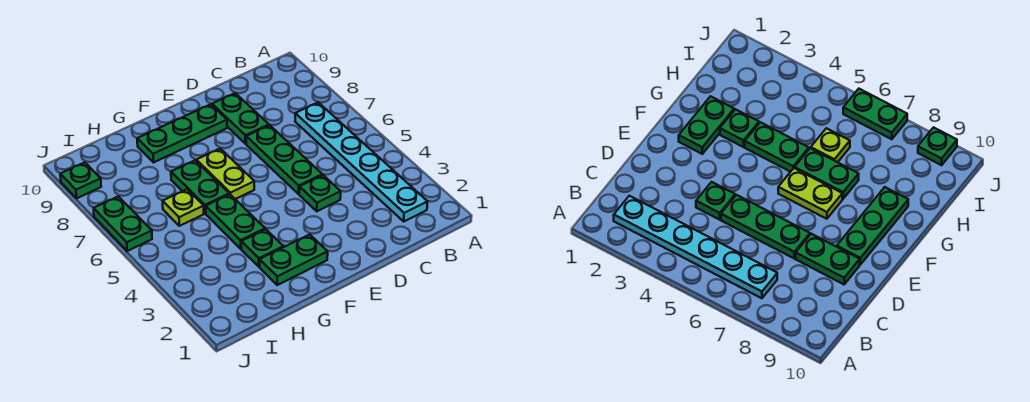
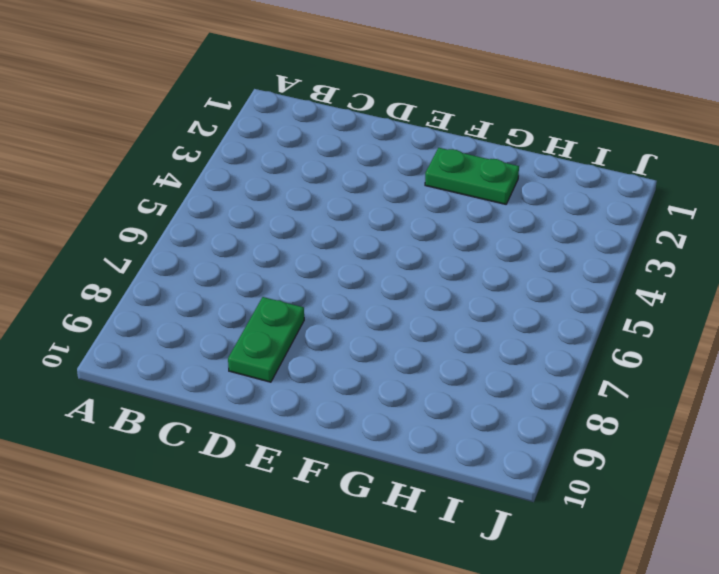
none -> cyan 1x6 plate [295,102,428,221]
none -> green 1x1 plate [299,175,341,211]
none -> green 1x3 plate [246,125,322,194]

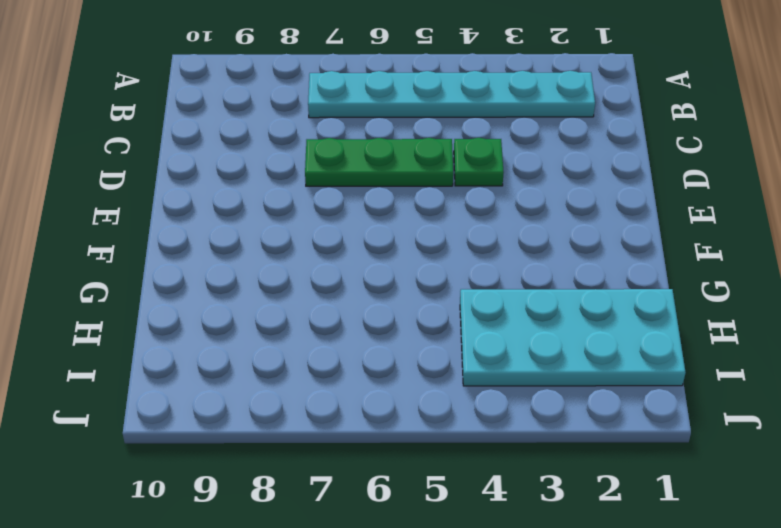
cyan 2x4 plate [460,289,686,386] -> none
none -> green 1x2 plate [212,93,269,144]
none -> green 1x3 plate [137,104,227,162]
none -> green 1x2 plate [260,234,328,285]

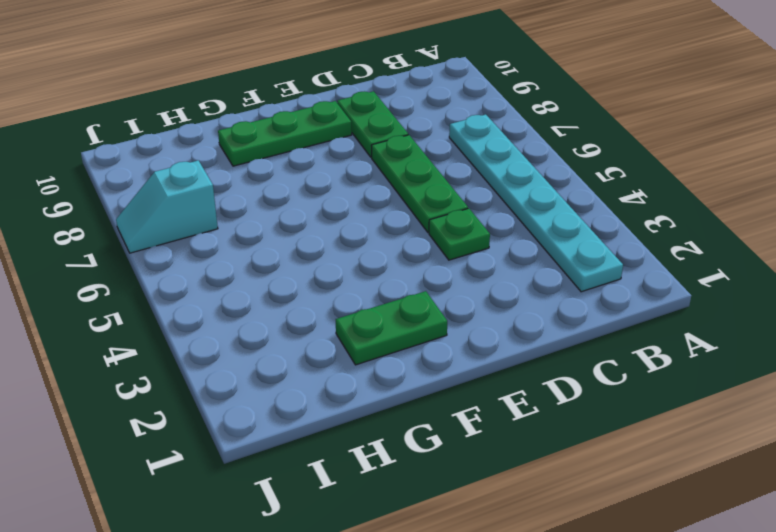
cyan 1x2 slope [116,160,218,253] -> green 1x2 plate [94,196,152,251]
none -> lime 1x2 plate [196,149,254,199]
none -> green 1x1 plate [241,229,283,267]
none -> green 1x2 plate [206,194,265,249]

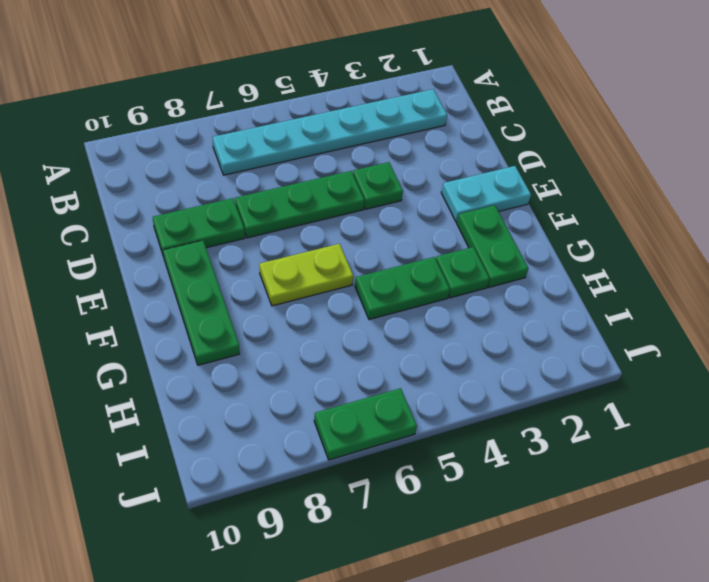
cyan 1x2 plate [441,166,531,222] -> none
none -> green 1x2 plate [171,160,229,214]
none -> lime 1x1 plate [163,189,204,226]
none -> green 1x1 plate [60,162,101,198]

